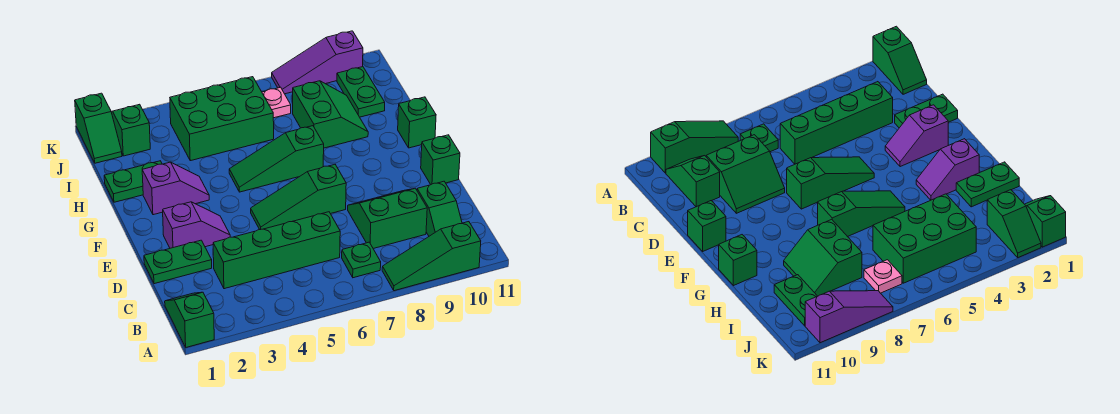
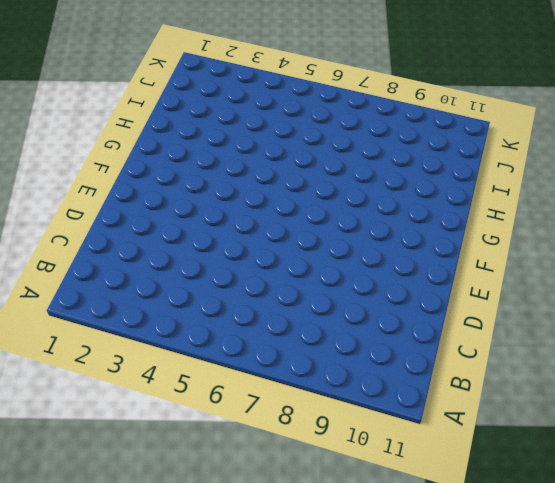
none -> green 1x2 slope [165,292,214,347]
none -> green 1x3 slope [382,222,481,291]
none -> green 1x1 plate [342,242,381,278]

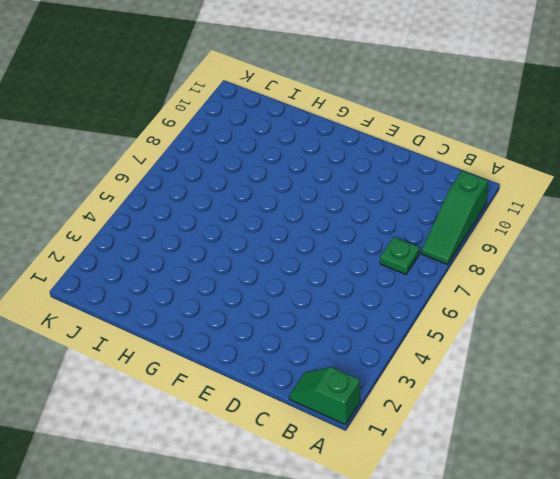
none -> green 1x2 slope [417,181,462,236]
none -> green 1x4 brick [213,212,340,289]
none -> green 2x2 slope [348,188,427,249]

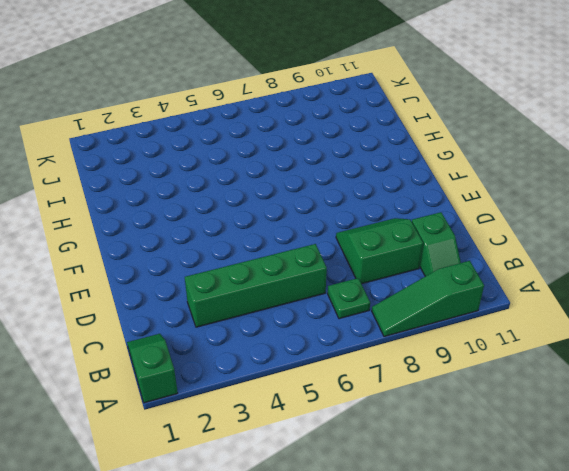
none -> green 1x2 plate [144,240,212,284]
none -> purple 1x2 slope [163,202,230,248]
none -> green 1x3 slope [251,165,346,230]

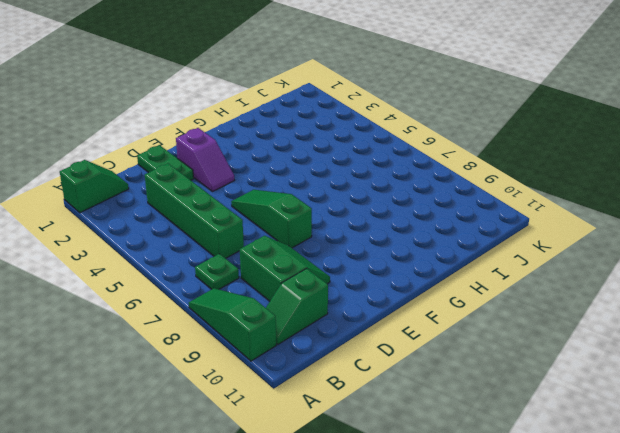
none -> green 1x1 brick [421,135,460,184]
none -> purple 1x2 slope [142,162,209,215]
none -> green 1x3 slope [229,126,324,192]

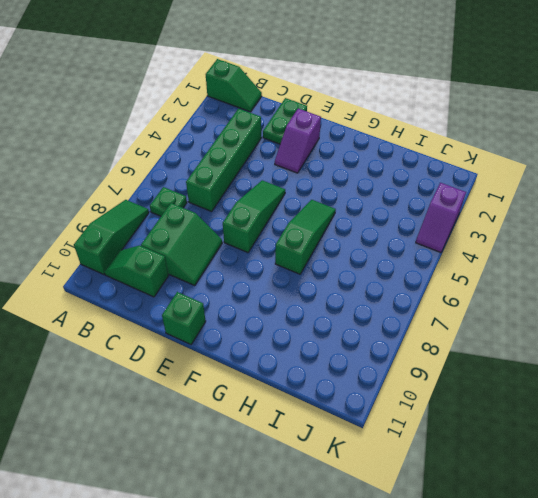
purple 1x2 slope [416,183,466,253] -> purple 1x2 slope moved to [142,162,209,215]
none -> green 1x1 brick [398,97,436,148]
none -> green 1x2 plate [104,161,162,202]
none -> green 2x2 slope [293,81,368,148]

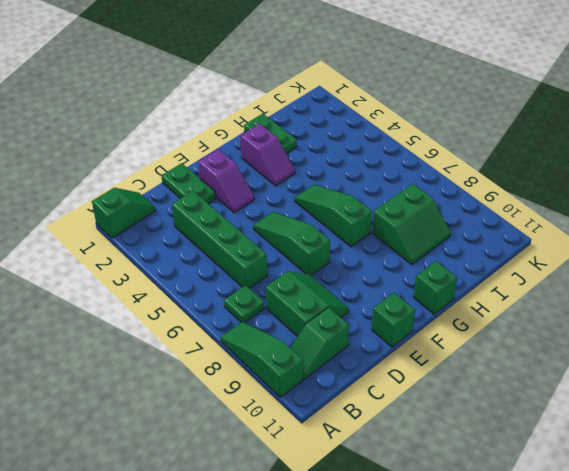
none -> green 2x3 brick [170,77,274,161]
none -> green 1x2 plate [337,67,385,117]
none -> green 1x2 slope [75,93,122,163]

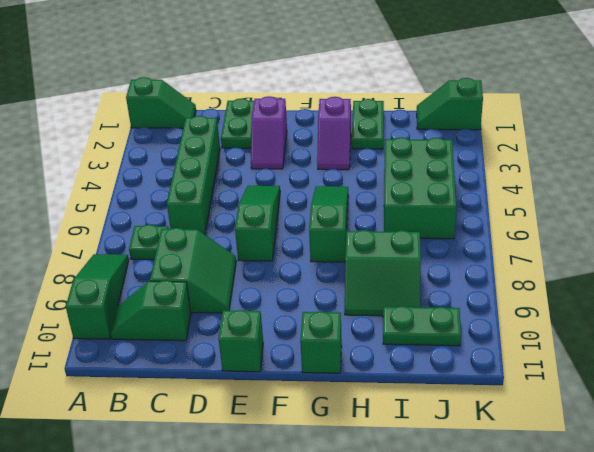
none -> green 1x2 slope [111,104,150,156]
none -> pink 1x1 plate [262,87,291,118]
none -> purple 1x3 slope [272,31,363,94]

